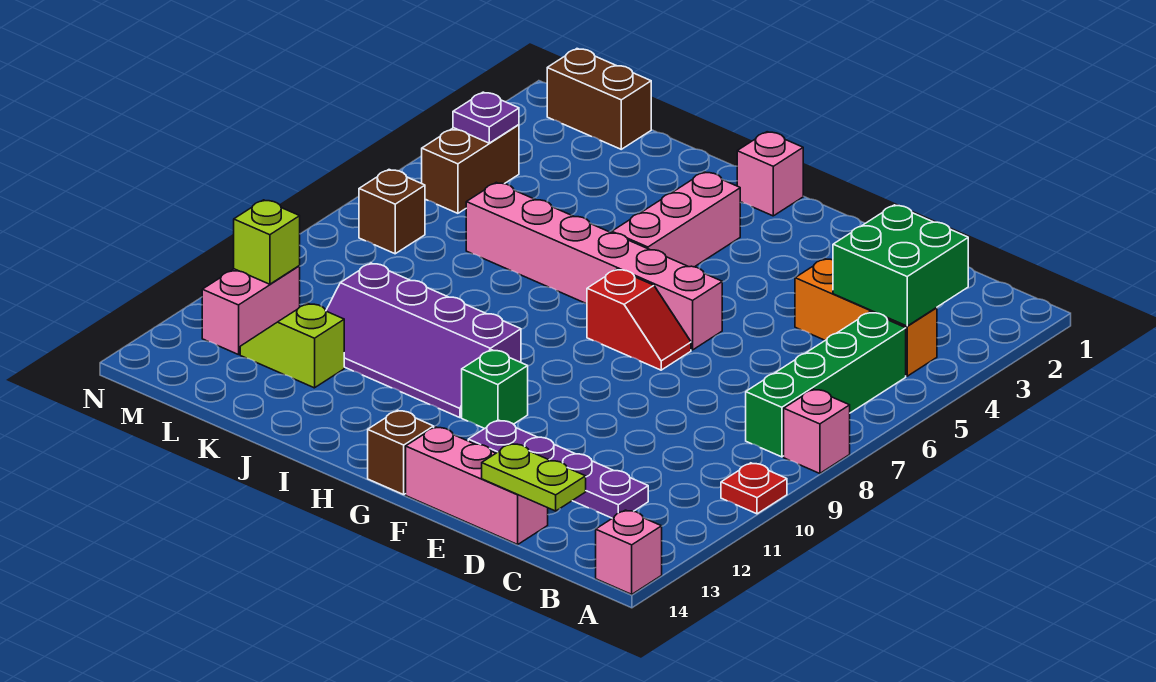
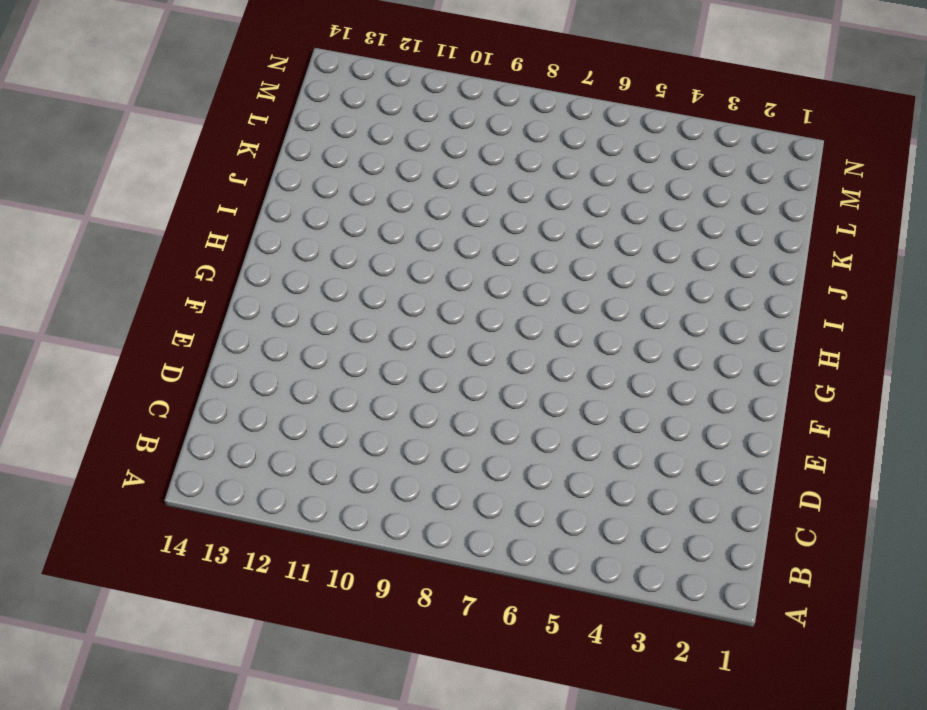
none -> pink 1x1 brick [784,389,850,474]
none -> red 1x1 plate [721,463,787,514]
none -> pink 1x1 brick [596,510,662,594]

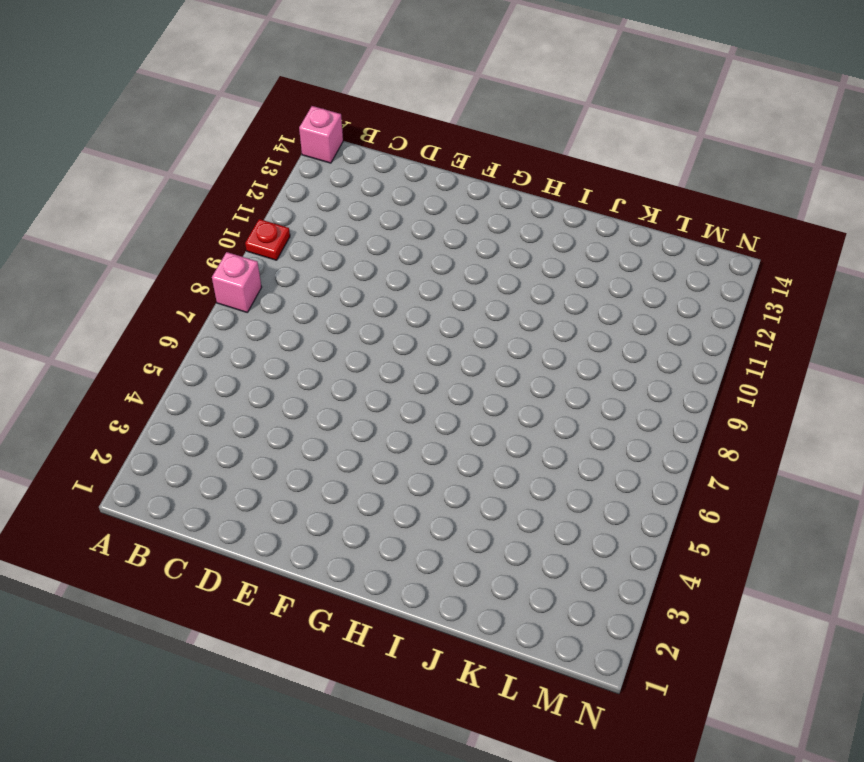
none -> orange 1x3 brick [795,259,937,376]
none -> green 1x4 brick [746,312,906,457]
none -> purple 1x4 plate [468,420,648,518]

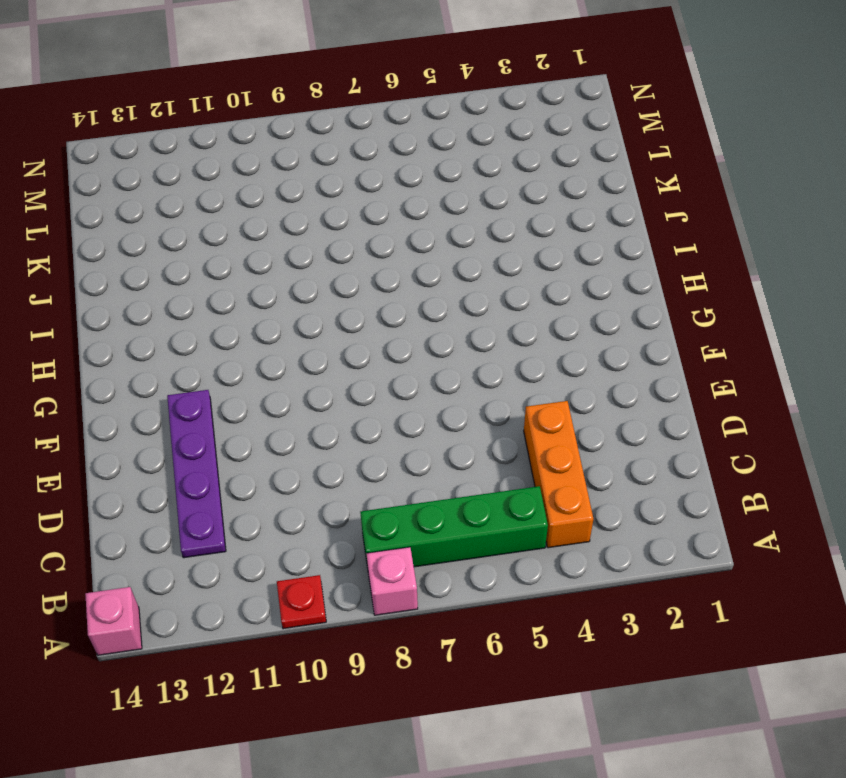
none -> pink 1x3 brick [406,427,548,544]
none -> pink 1x6 brick [466,182,722,350]
none -> red 1x2 slope [587,269,691,370]

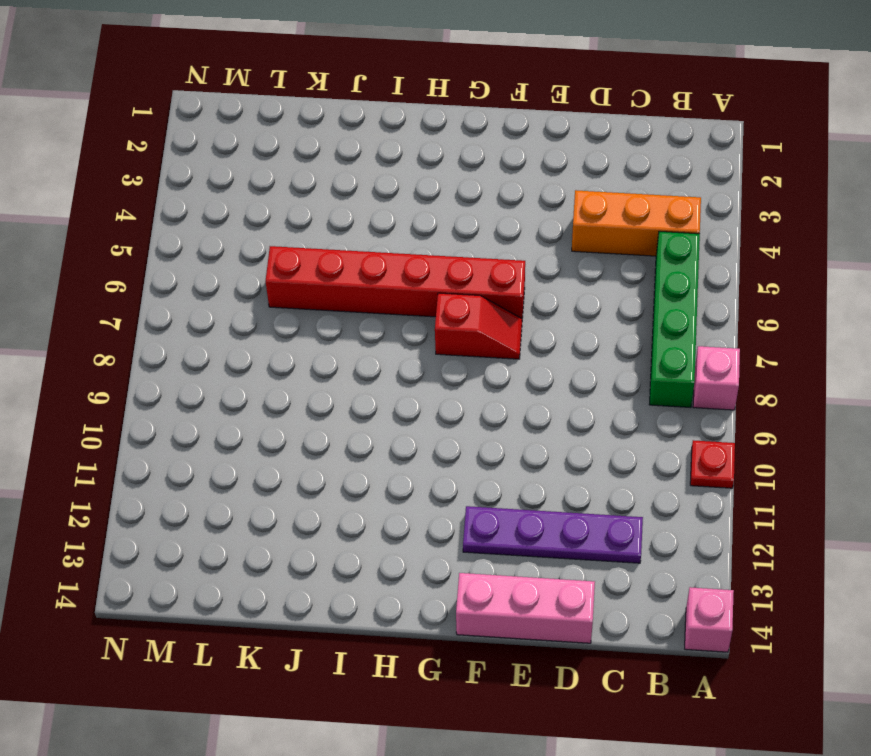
red 1x6 brick [266,246,525,319] -> pink 1x6 brick [466,182,722,350]
none -> green 1x1 brick [462,350,528,429]
none -> brown 1x1 brick [368,410,434,495]
none -> pink 1x1 brick [737,132,803,216]

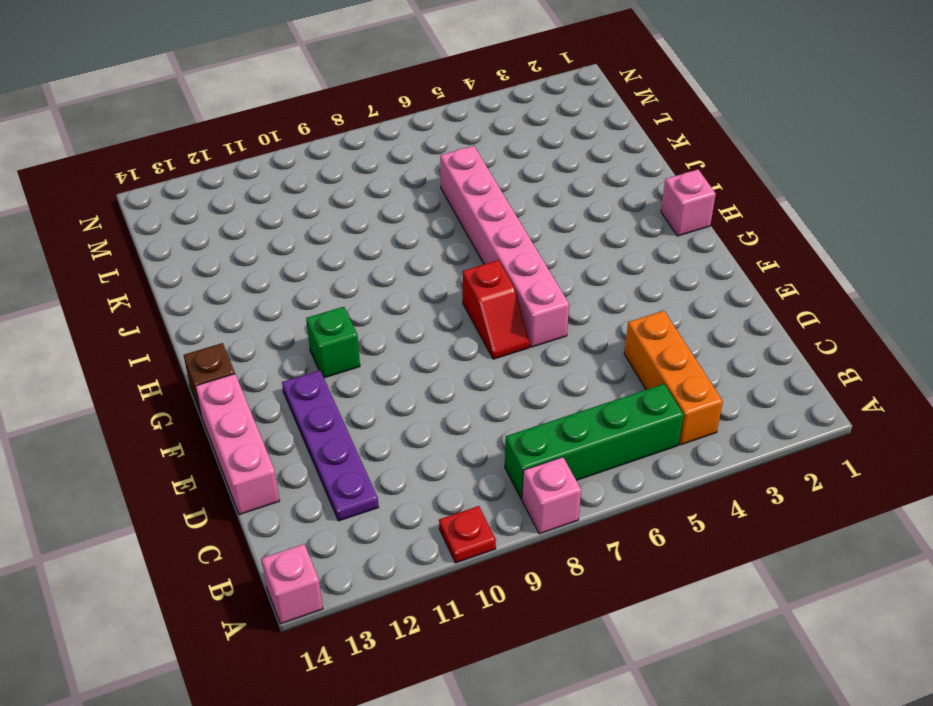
none -> pink 1x3 brick [612,172,740,267]
none -> purple 2x4 slope [326,263,521,418]
none -> lime 1x2 slope [240,303,344,388]

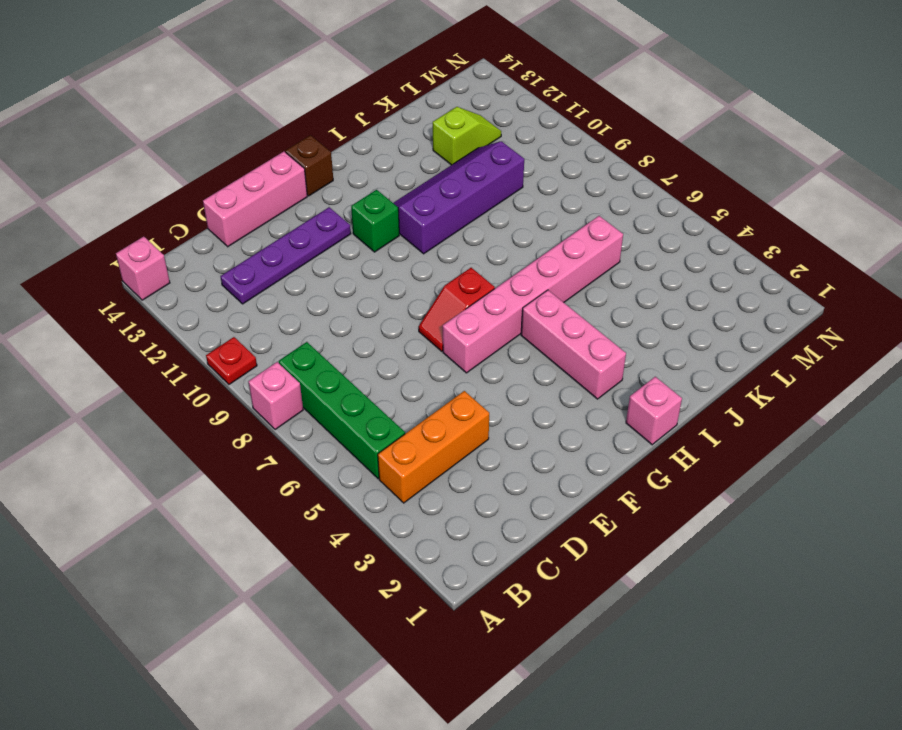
none -> brown 1x2 brick [547,49,651,149]
none -> brown 1x2 brick [422,125,519,213]
none -> brown 1x1 brick [359,170,425,254]

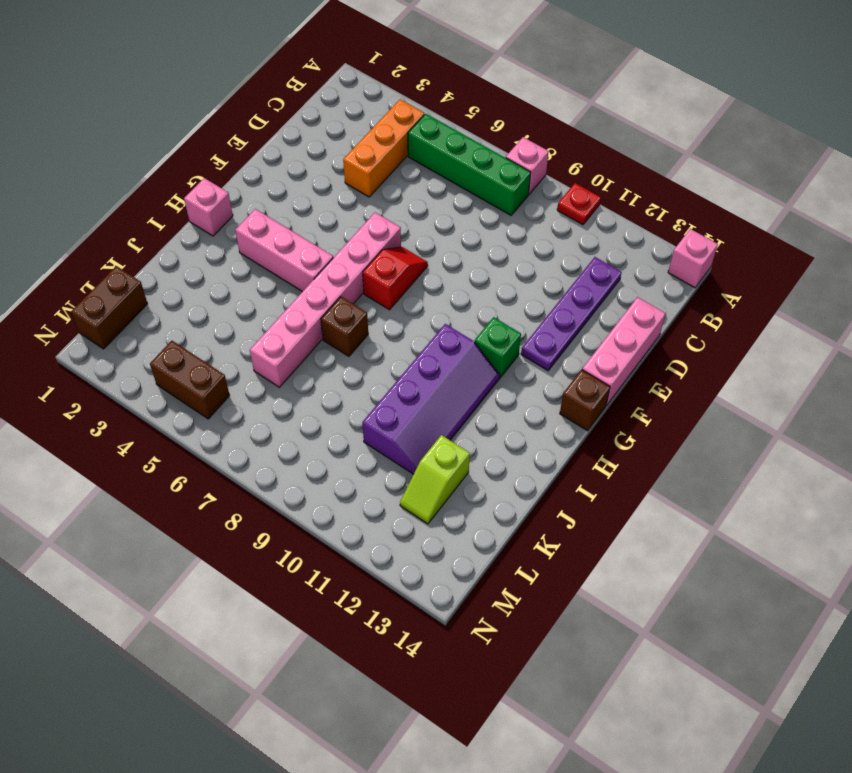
brown 1x1 brick [321,297,368,356] -> brown 1x1 brick moved to [359,170,425,254]
none -> pink 1x2 brick [202,266,300,355]
none -> green 2x2 brick [833,205,968,326]
none -> lime 1x2 plate [482,444,586,511]

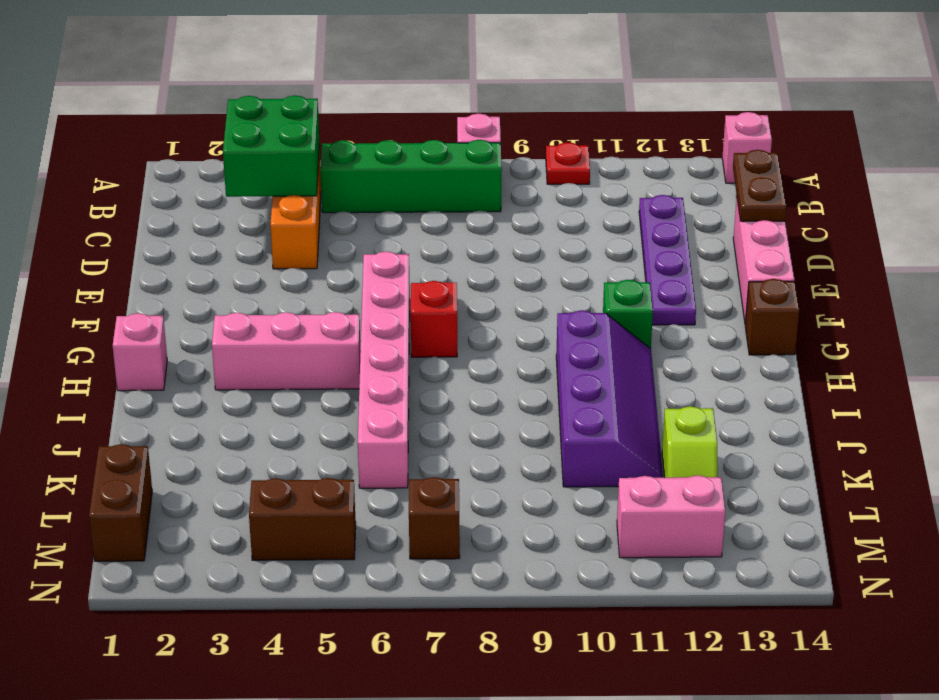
brown 1x2 plate [733,150,786,221] -> lime 1x2 plate [482,444,586,511]
none -> purple 1x1 plate [453,92,519,143]
none -> lime 1x1 brick [234,200,300,284]

